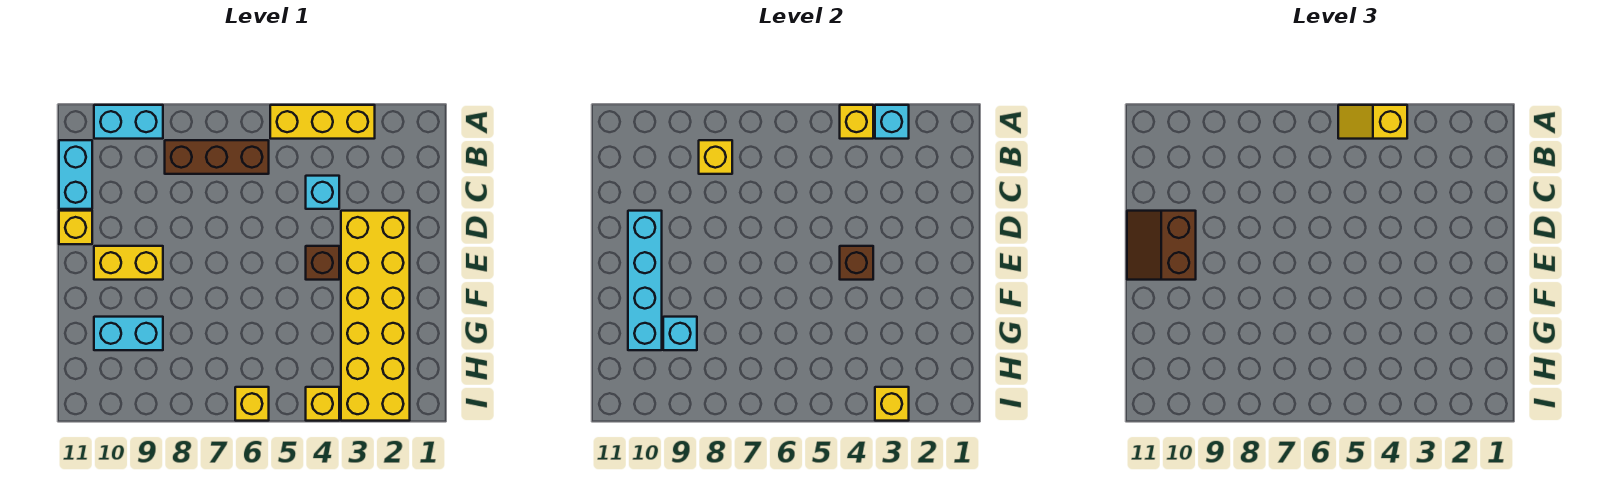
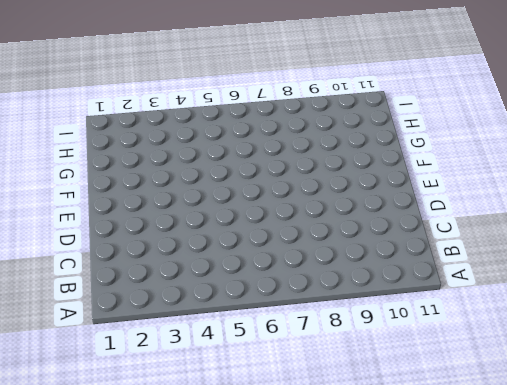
none -> yellow 1x3 brick [270,105,375,139]
none -> cyan 1x2 brick [94,105,163,139]
none -> brown 1x3 brick [165,140,269,174]

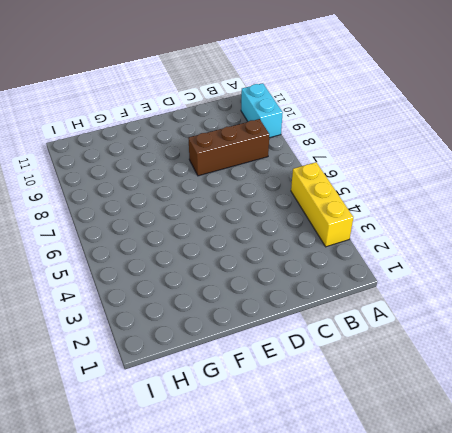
brown 1x3 brick [188,119,269,176] -> brown 1x3 brick turned to [165,140,269,174]
none -> cyan 1x2 brick [59,140,92,209]
none -> cyan 1x1 brick [306,176,339,209]
none -> yellow 2x6 brick [341,211,410,421]

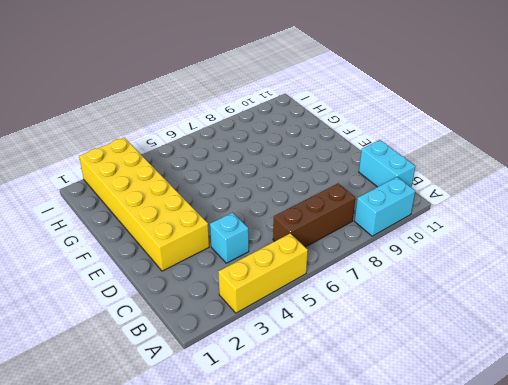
none -> yellow 1x1 brick [59,211,92,244]
none -> brown 1x1 brick [306,246,339,280]
none -> yellow 1x2 brick [94,246,163,280]

